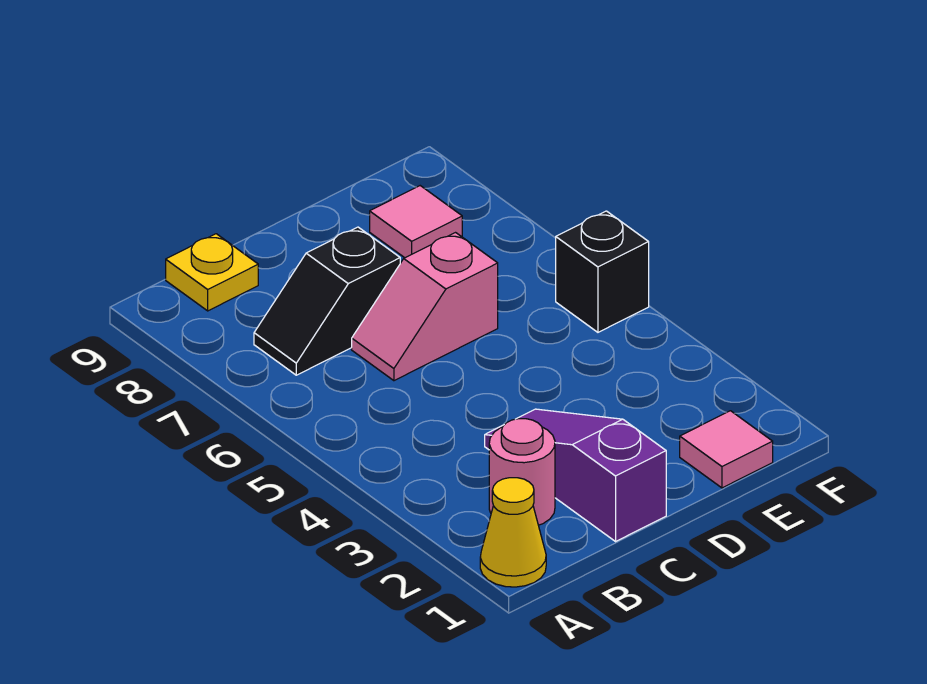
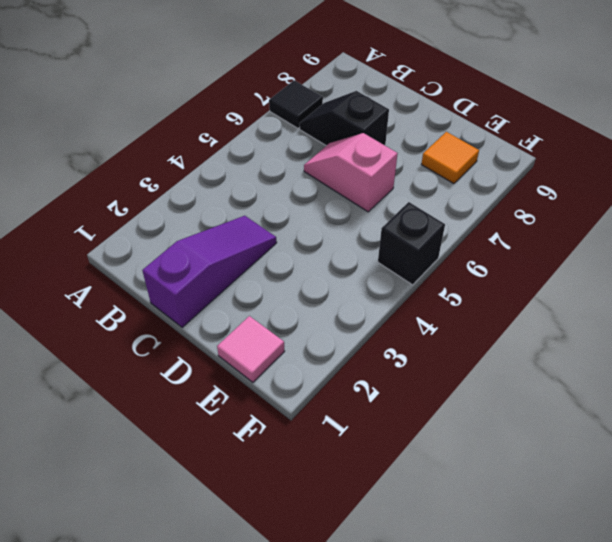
black 1x1 tile [269,80,323,128] -> none
orange 1x1 tile [421,132,479,184] -> pink 1x1 tile [370,186,462,258]
none -> yellow 1x1 cone [480,478,546,587]
none -> pink 1x1 round brick [489,419,555,525]

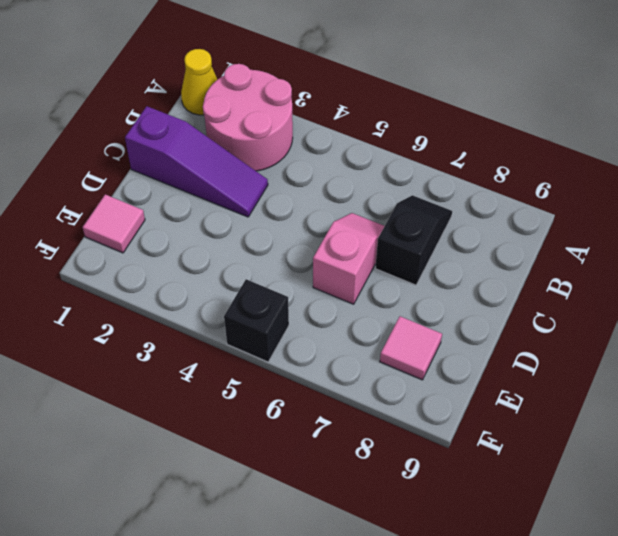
pink 2x2 round brick [203,64,293,171] -> pink 1x1 round brick [489,419,555,525]
none -> yellow 1x1 plate [166,234,258,311]

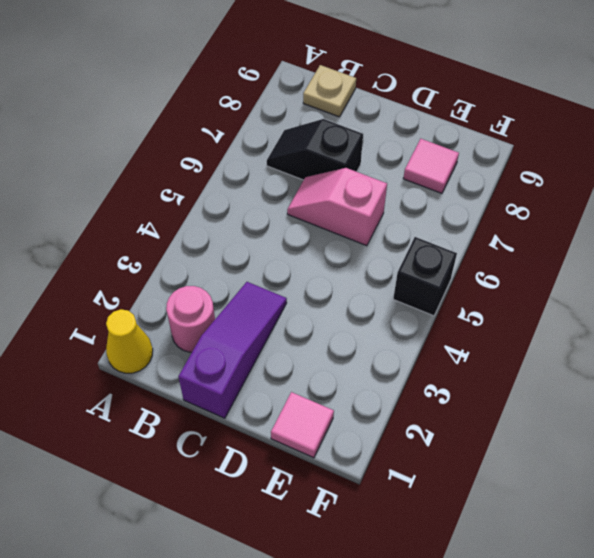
tan 1x1 plate [303,65,356,117] -> yellow 1x1 plate [166,234,258,311]

